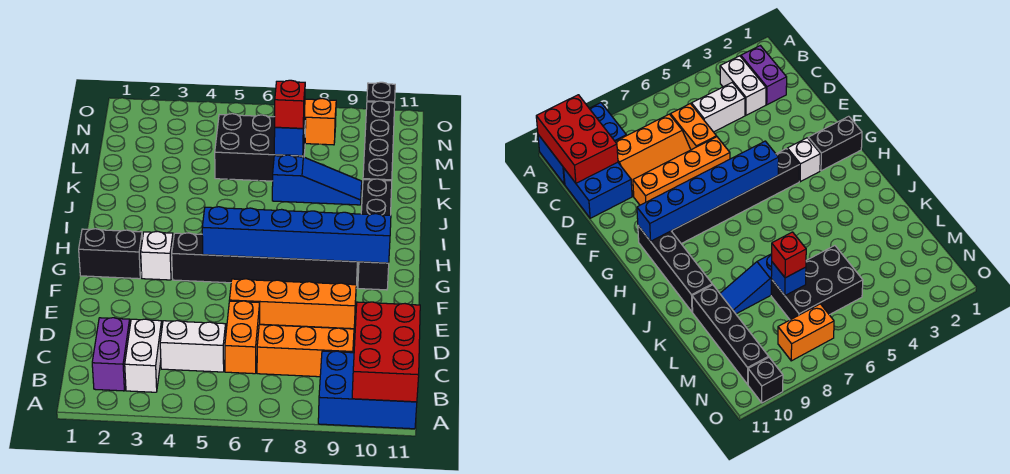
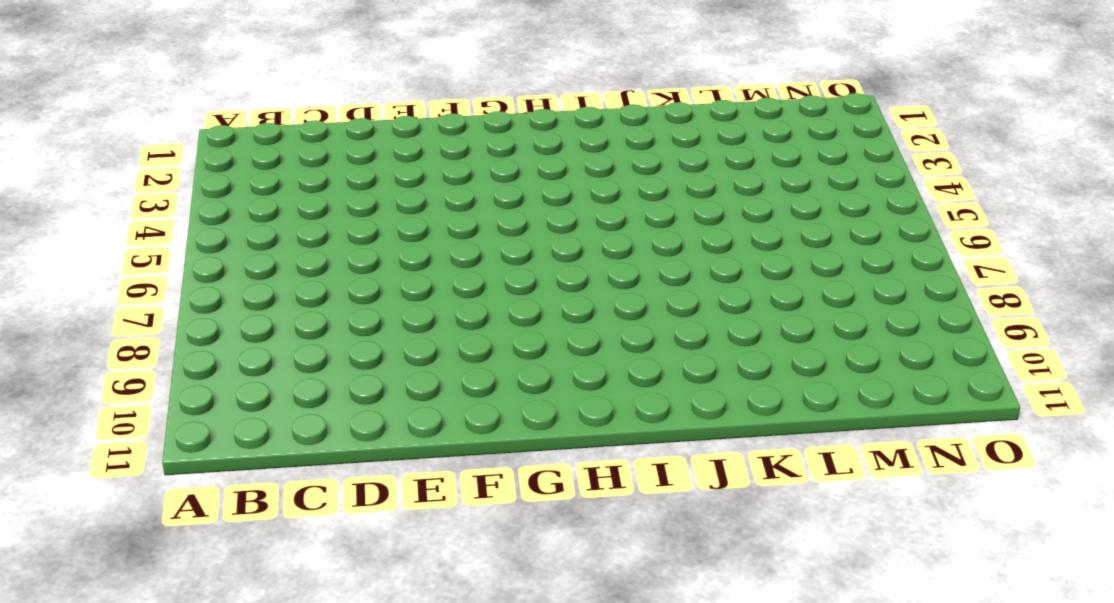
none -> blue 2x3 brick [318,351,417,429]
none -> purple 1x2 brick [92,318,130,391]
none -> white 1x2 brick [125,319,162,392]

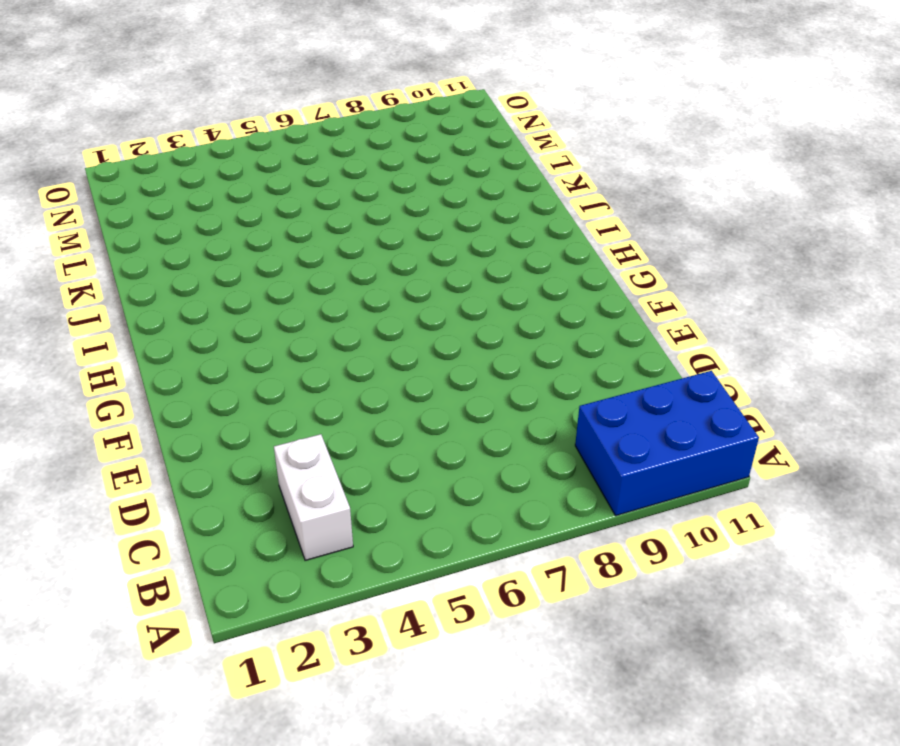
none -> purple 1x2 brick [92,318,130,391]
none -> white 1x2 brick [160,321,226,372]
none -> orange 1x2 brick [225,301,260,374]

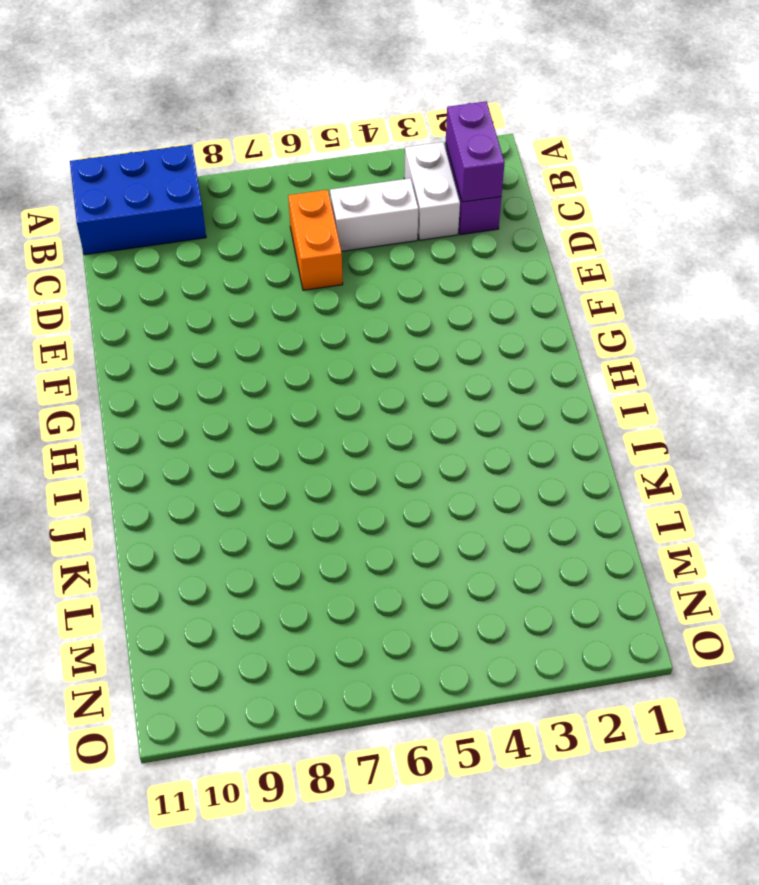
purple 1x2 brick [446,101,504,202] -> none
none -> orange 2x3 slope [257,324,354,377]
none -> blue 2x2 brick [564,162,632,218]
none -> orange 1x4 brick [230,279,356,329]

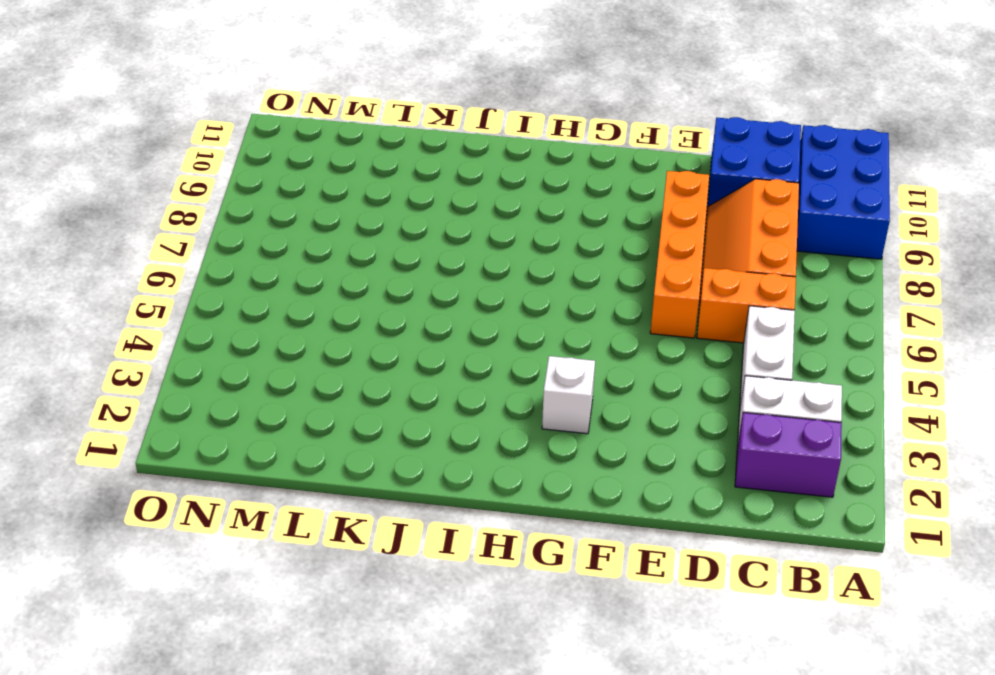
none -> black 1x2 brick [79,229,142,279]
none -> black 1x6 brick [172,233,358,285]
none -> black 1x4 brick [358,179,392,290]

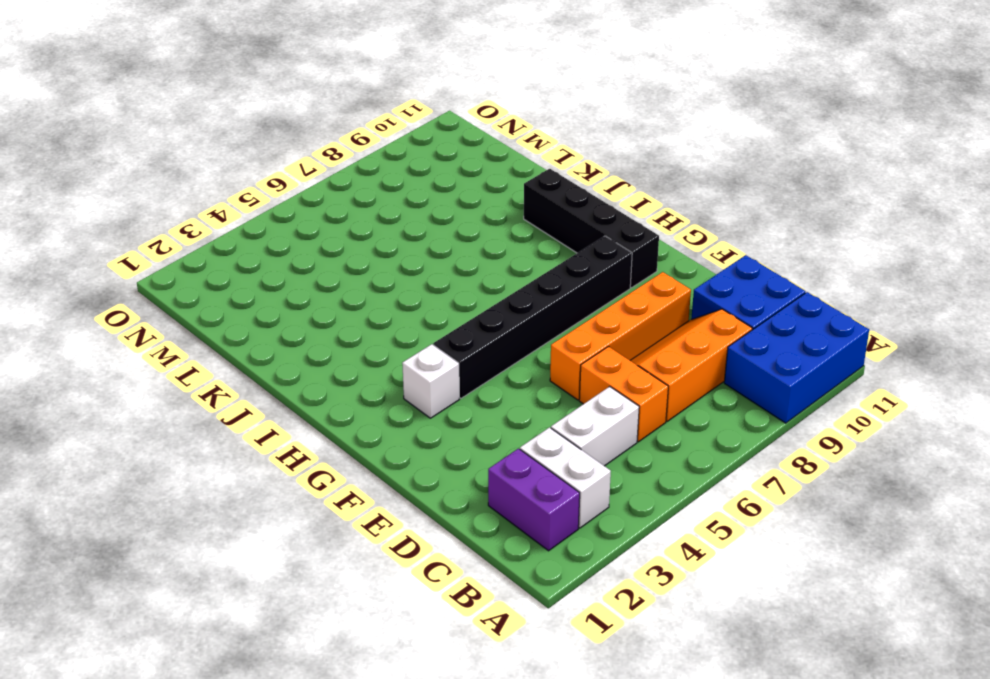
none -> black 1x2 brick [79,229,142,279]
none -> blue 1x3 slope [272,155,362,205]
none -> black 1x4 brick [363,101,395,181]

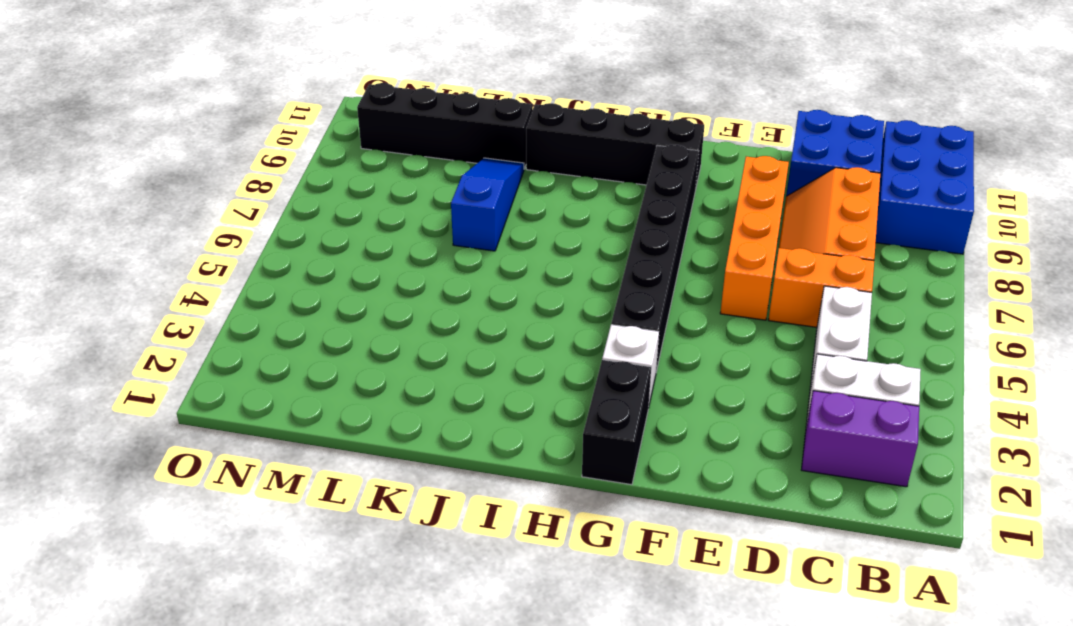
none -> black 2x3 brick [215,114,306,181]
none -> orange 1x2 brick [305,98,336,145]
none -> black 1x1 brick [367,82,395,103]

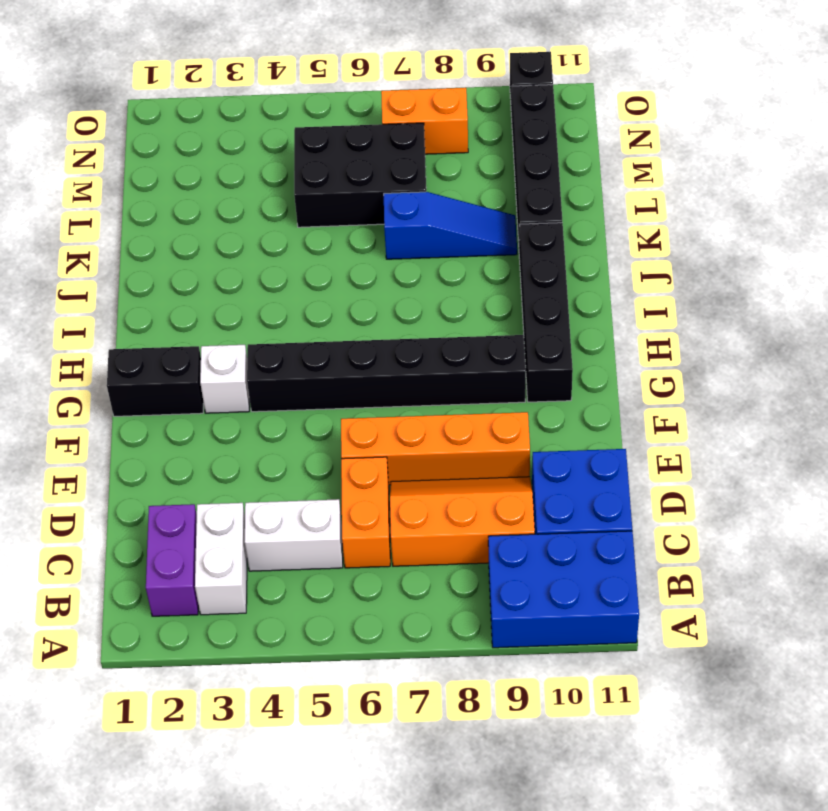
none -> red 2x3 brick [352,302,420,402]
none -> blue 1x6 brick [202,207,391,263]
none -> blue 1x1 brick [274,113,305,156]

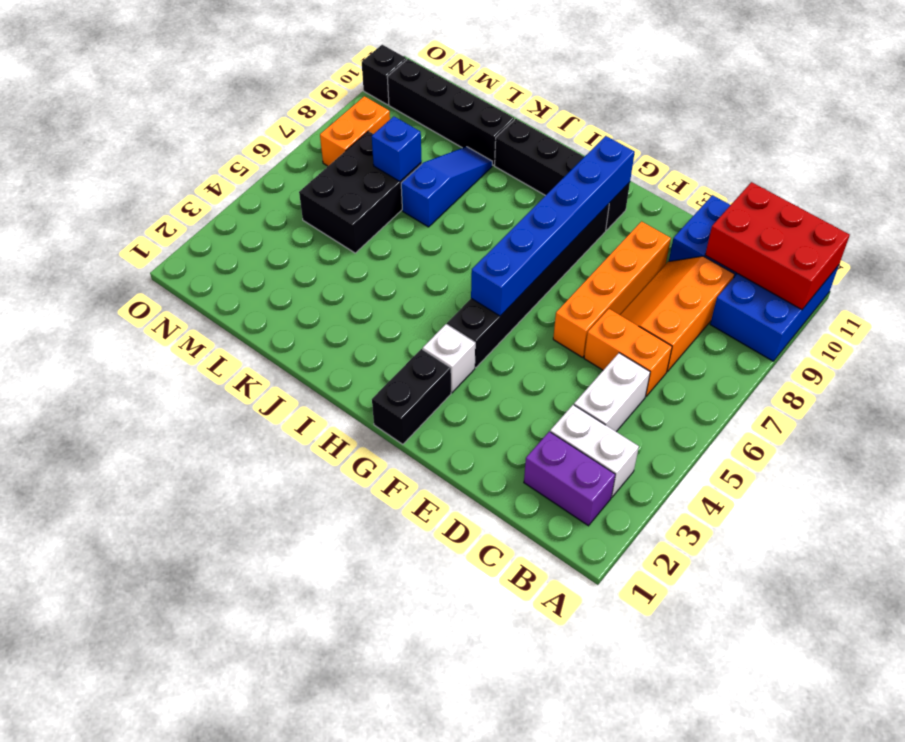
none -> red 1x1 brick [275,80,305,128]

